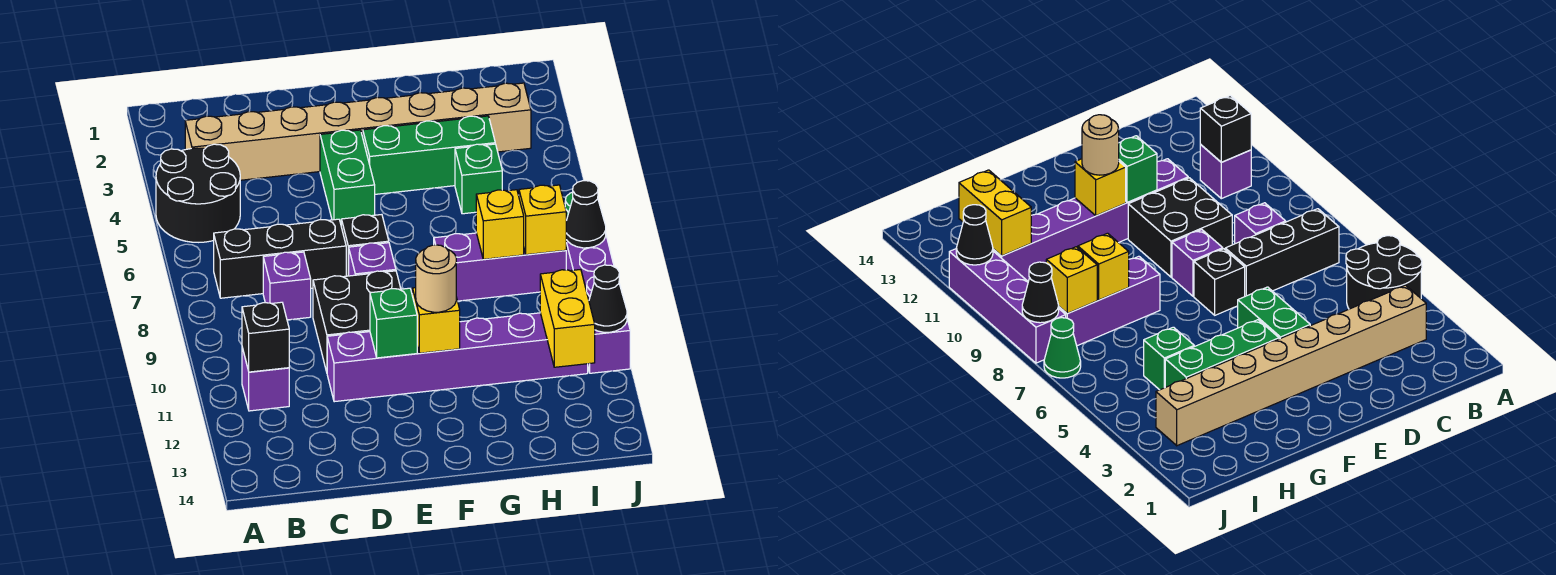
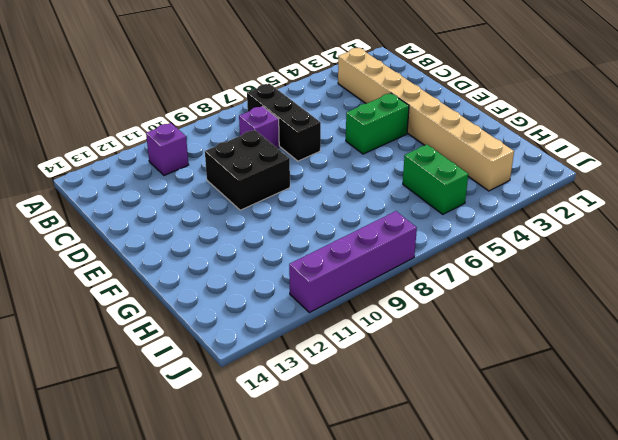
green 1x2 brick [403,145,468,214] -> green 1x1 brick [455,144,502,214]
none -> black 2x2 round brick [156,144,240,242]
none -> purple 1x6 brick [327,313,588,402]
none -> black 1x1 brick [341,215,389,276]

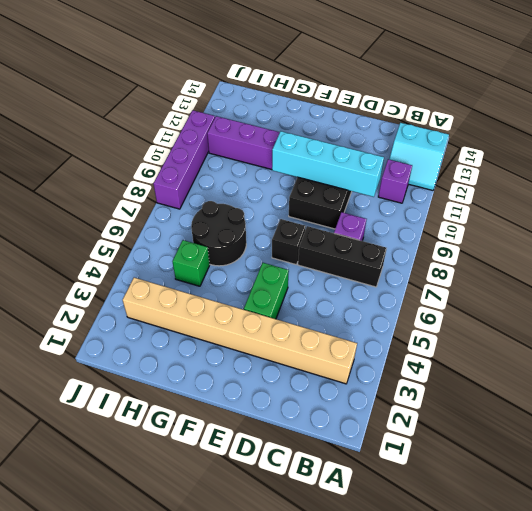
cyan 2x2 slope [389,123,449,190] -> none
cyan 1x4 brick [272,131,384,197] -> none
black 2x2 round brick [191,201,246,266] -> black 2x2 round brick moved to [156,144,240,242]
none -> purple 1x1 brick [349,243,396,276]
none -> green 1x3 brick [363,116,495,194]
none -> purple 1x3 brick [434,233,566,301]

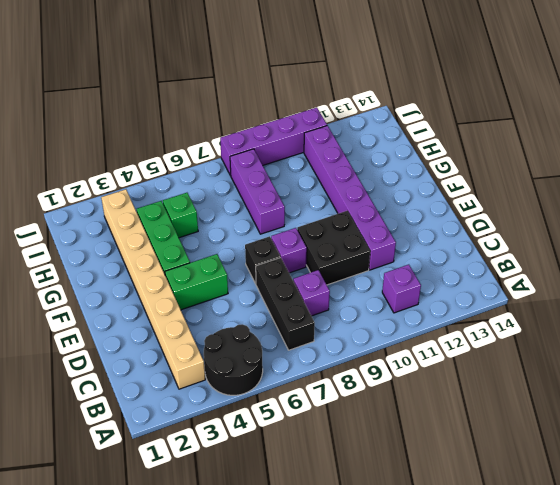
none -> green 1x1 cone [1044,318,1081,378]
none -> black 1x1 brick [242,302,289,372]
none -> green 1x1 brick [370,288,417,358]

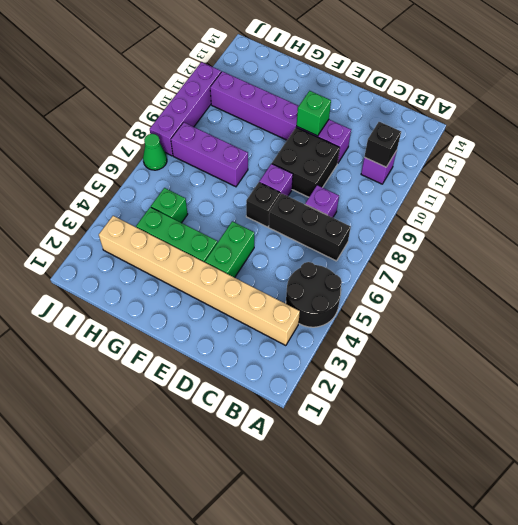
none -> yellow 1x1 brick [412,288,460,353]
none -> yellow 1x1 brick [476,190,524,259]
none -> yellow 1x1 brick [519,185,566,255]

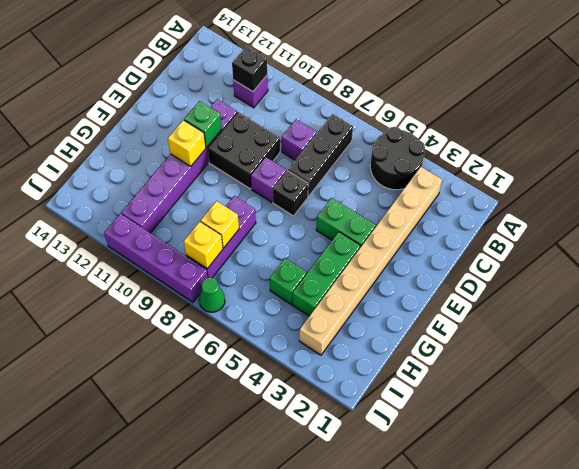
none -> yellow 1x2 brick [540,269,595,367]
none -> black 1x1 cone [566,181,606,248]
none -> black 1x1 cone [589,265,627,332]

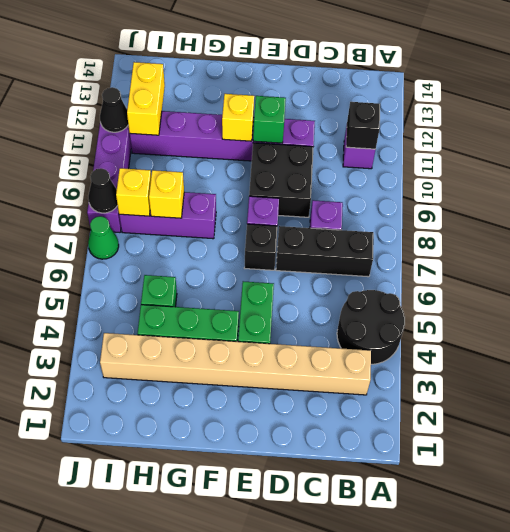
none -> tan 1x1 round brick [416,245,456,312]

